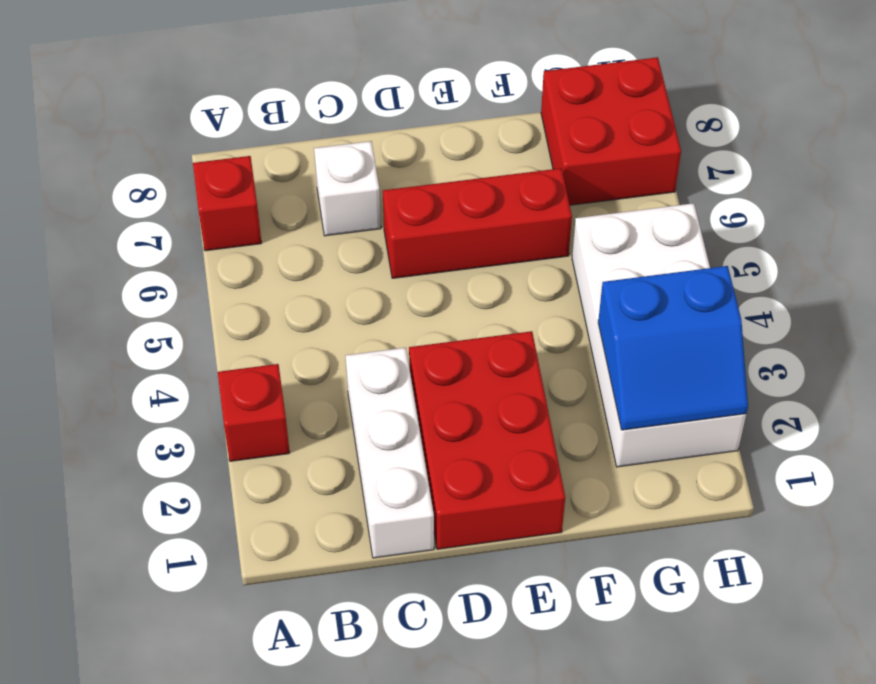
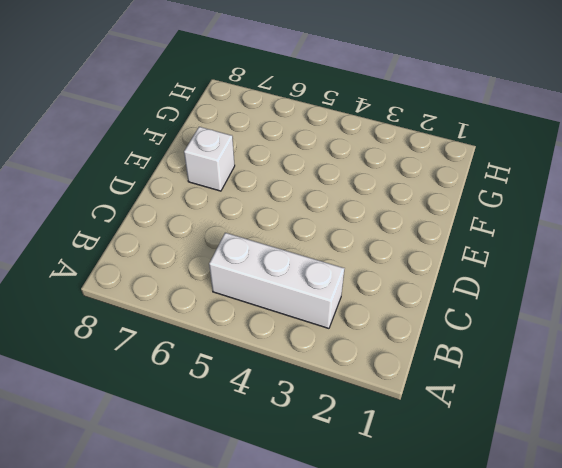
white 1x3 brick [209,233,345,328] -> white 1x3 brick moved to [346,348,434,558]
white 1x1 brick [184,127,235,191] -> white 1x1 brick moved to [314,141,381,236]
none -> red 1x1 brick [218,364,290,461]
none -> red 1x1 brick [193,156,262,251]

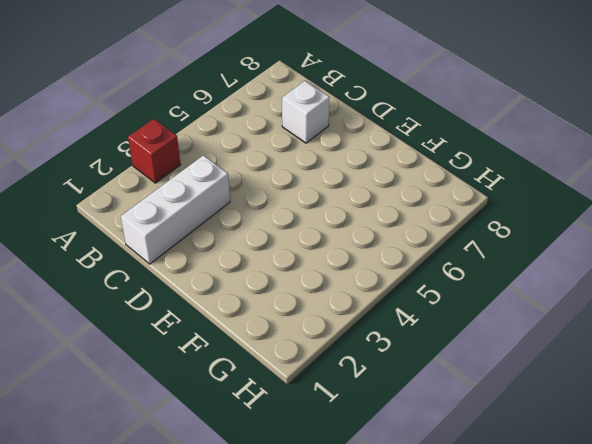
none -> red 1x1 brick [193,156,262,251]
none -> red 2x3 brick [409,331,565,549]

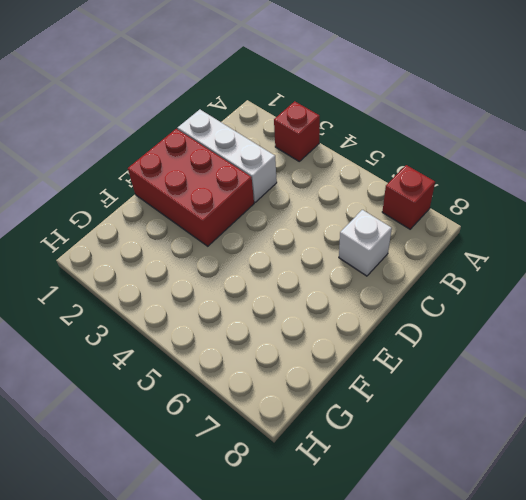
none -> red 1x3 brick [383,168,572,278]
none -> white 2x4 brick [572,203,746,467]

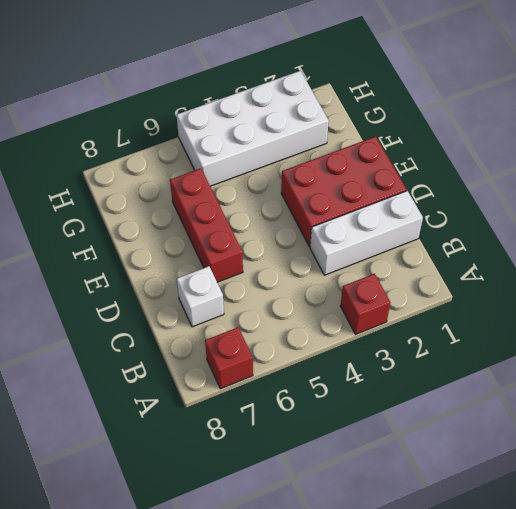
none -> red 2x2 brick [541,57,681,205]
none -> blue 2x2 slope [598,266,748,430]

